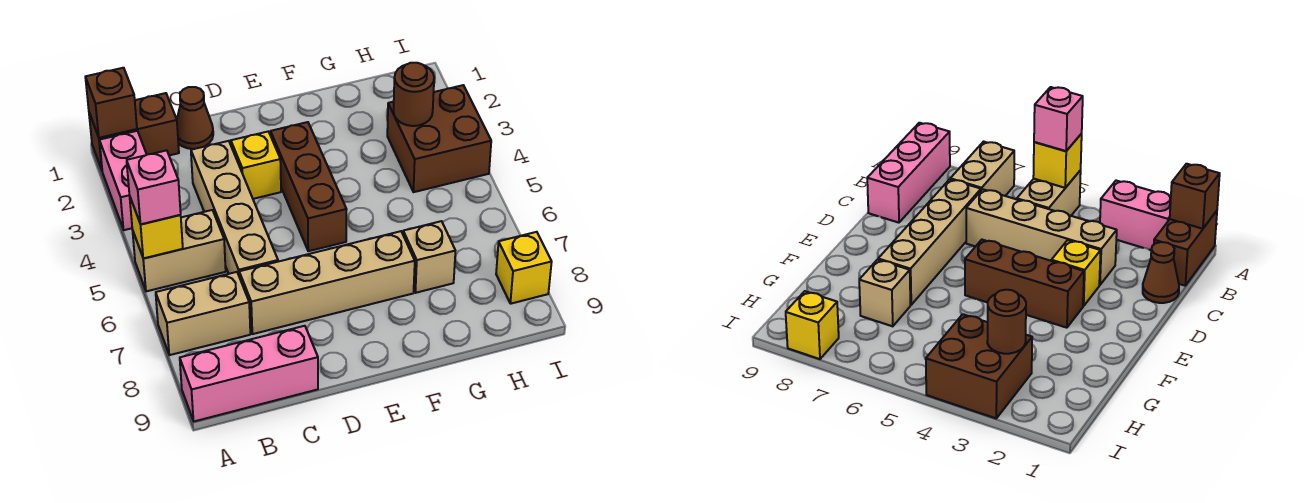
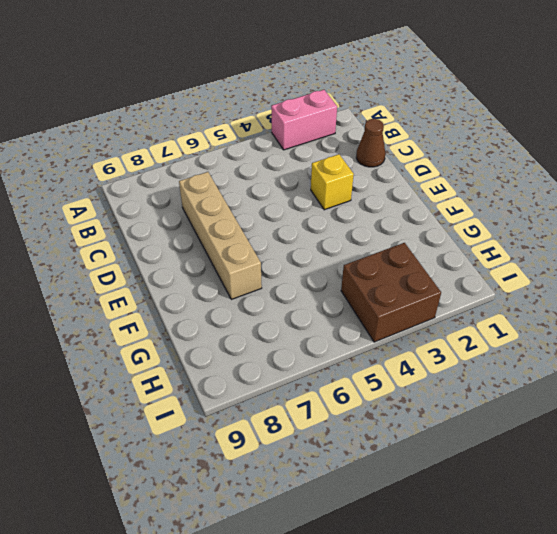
none -> brown 1x2 brick [89,93,179,170]
none -> tan 1x2 brick [132,210,226,291]
none -> tan 1x2 brick [156,272,250,355]

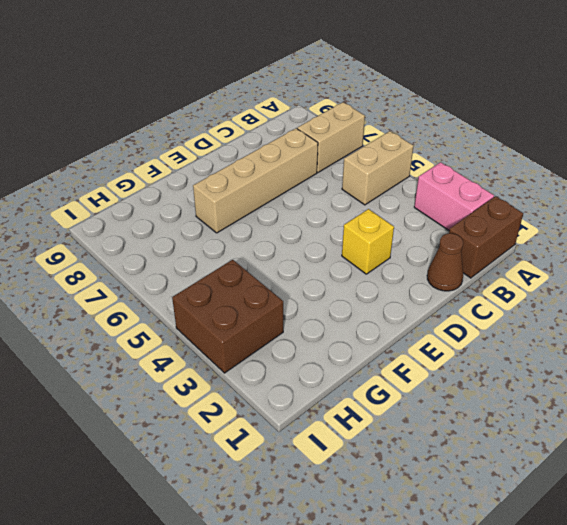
none -> pink 1x3 brick [180,326,318,421]
none -> tan 1x4 brick [191,141,278,275]
none -> brown 1x3 brick [271,122,347,251]

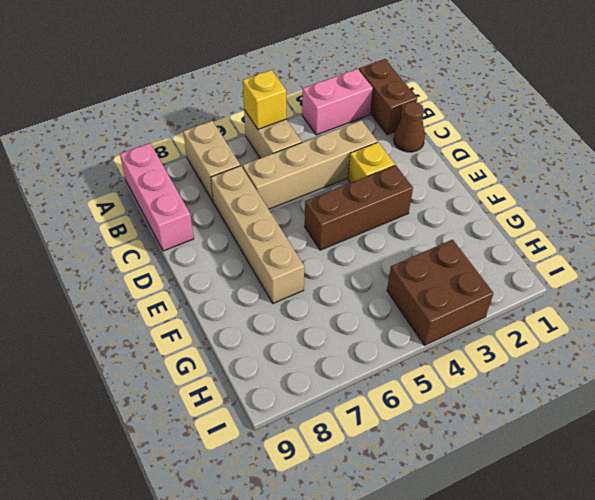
none -> tan 1x1 brick [403,221,455,293]
none -> yellow 1x1 brick [496,232,552,304]
none -> brown 1x1 brick [85,68,137,138]

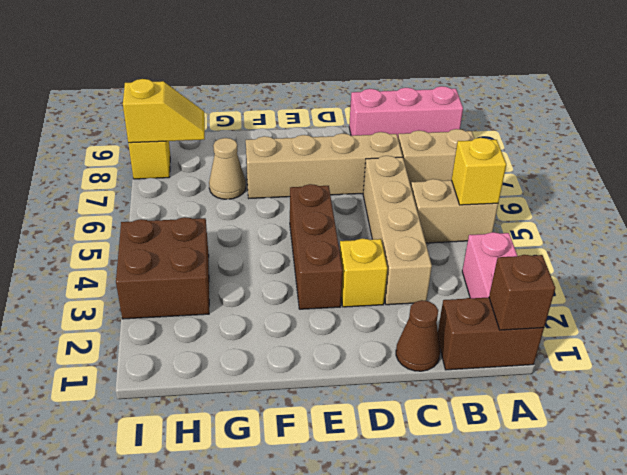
tan 1x1 cone [209,138,246,199] -> tan 1x1 brick [403,221,455,293]
yellow 1x2 slope [123,79,205,143] -> none
none -> brown 1x1 round brick [394,63,434,126]
none -> pink 1x1 brick [127,150,181,224]

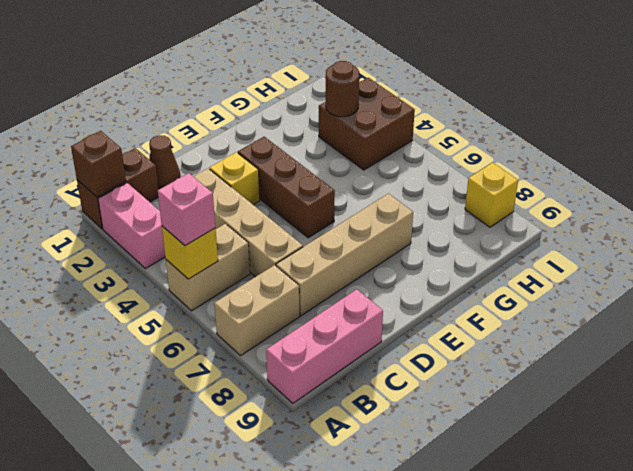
none -> tan 1x1 brick [403,221,455,293]

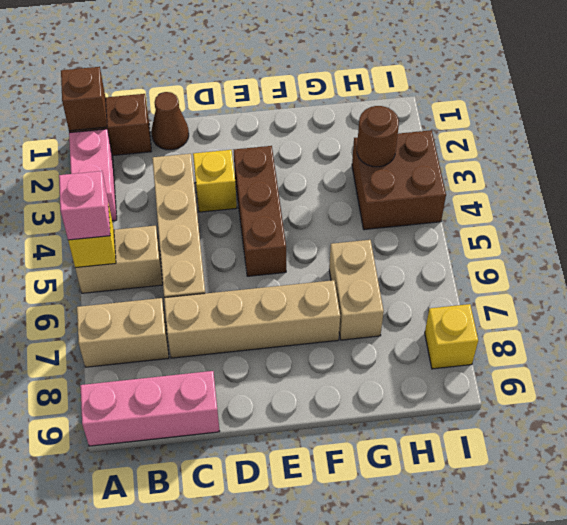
tan 1x2 brick [329,240,384,340] -> tan 1x1 brick [403,221,455,293]

